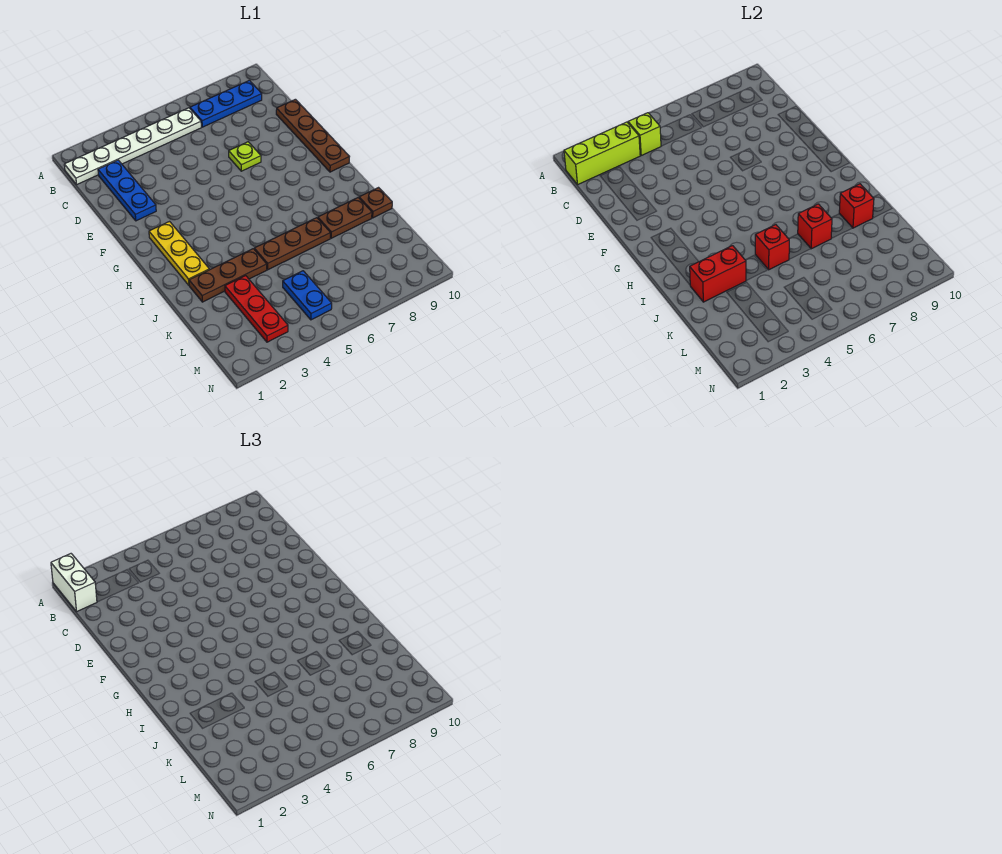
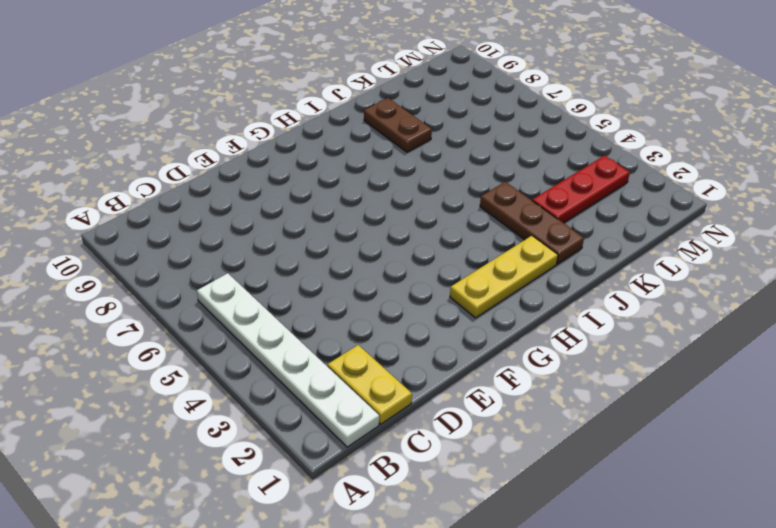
yellow 1x2 plate [327,345,412,424] -> blue 1x3 plate [98,160,156,221]
none -> blue 1x3 plate [190,80,262,127]
none -> brown 1x4 plate [276,99,349,172]
none -> lime 1x1 plate [229,142,261,171]

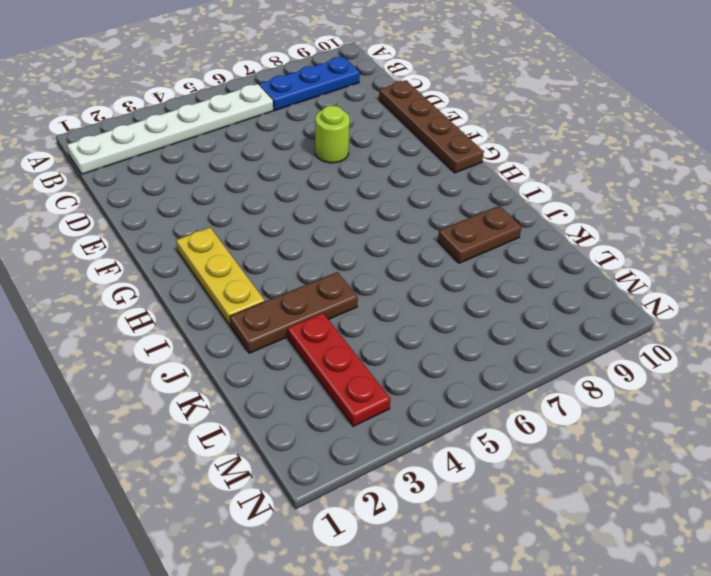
lime 1x1 round brick [315,106,350,163] -> lime 1x1 plate [229,142,261,171]
none -> blue 1x3 plate [98,160,156,221]
none -> brown 1x3 plate [254,218,330,270]
none -> brown 1x1 plate [359,188,392,218]

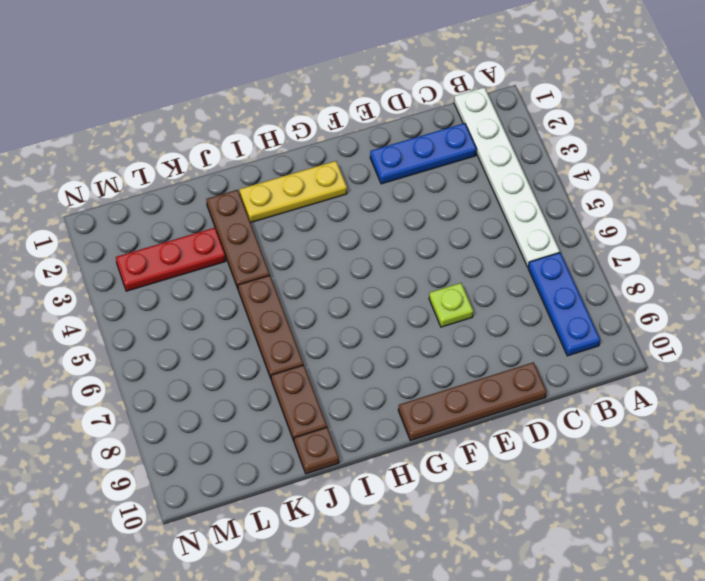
none -> blue 1x2 plate [283,271,332,320]
none -> lime 1x3 brick [564,122,640,184]
none -> lime 1x1 brick [628,113,661,155]

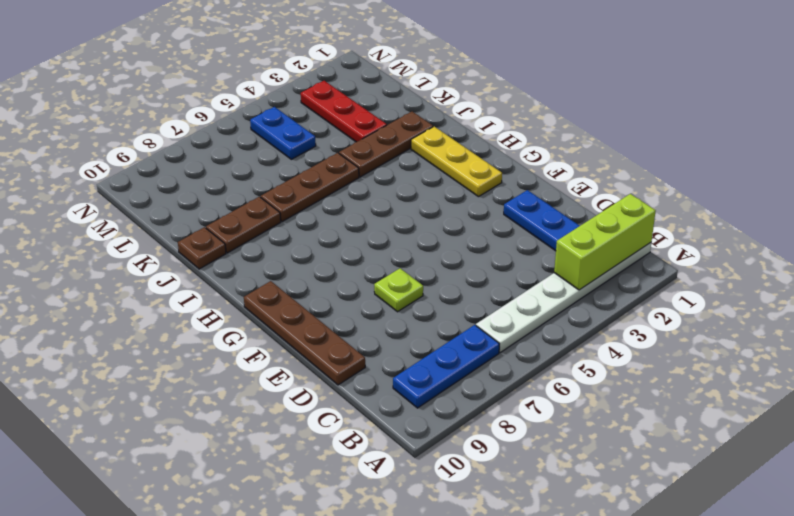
none -> lime 1x1 brick [628,113,661,155]
none -> red 1x2 brick [690,246,746,302]
none -> red 1x1 brick [755,225,789,270]

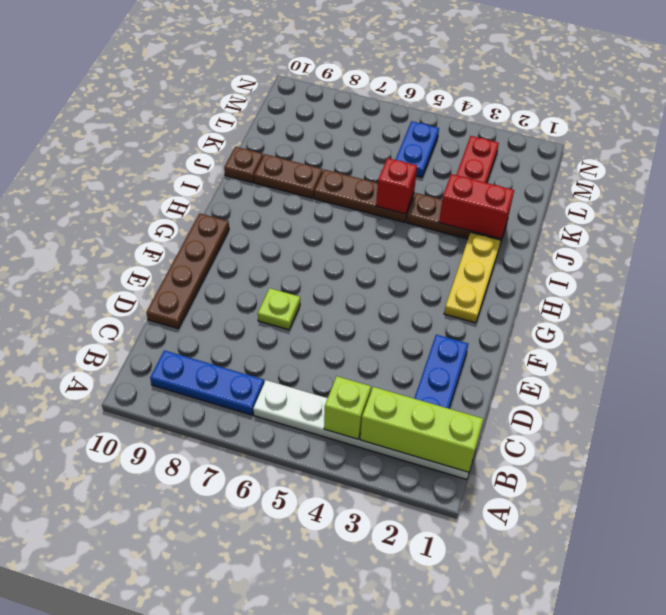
none -> red 1x1 brick [798,204,832,249]
none -> red 1x1 brick [839,184,874,228]
none -> white 1x2 brick [51,554,97,611]

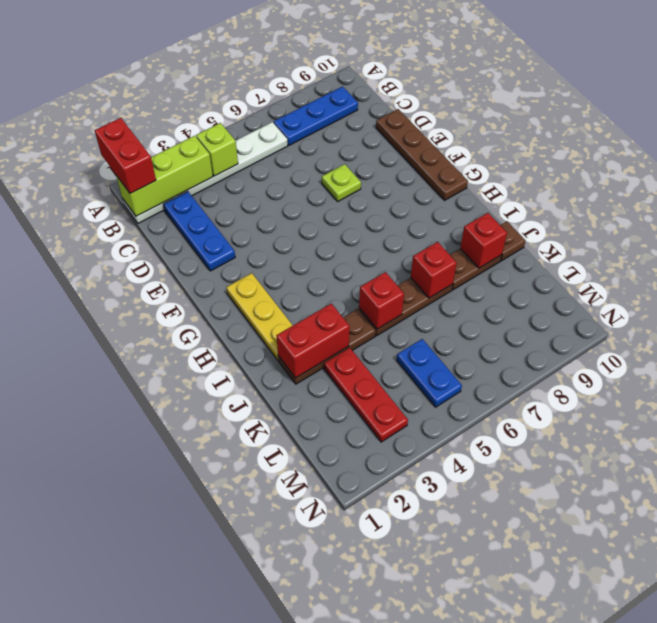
red 1x2 brick [95,118,156,194] -> white 1x2 brick [51,554,97,611]

